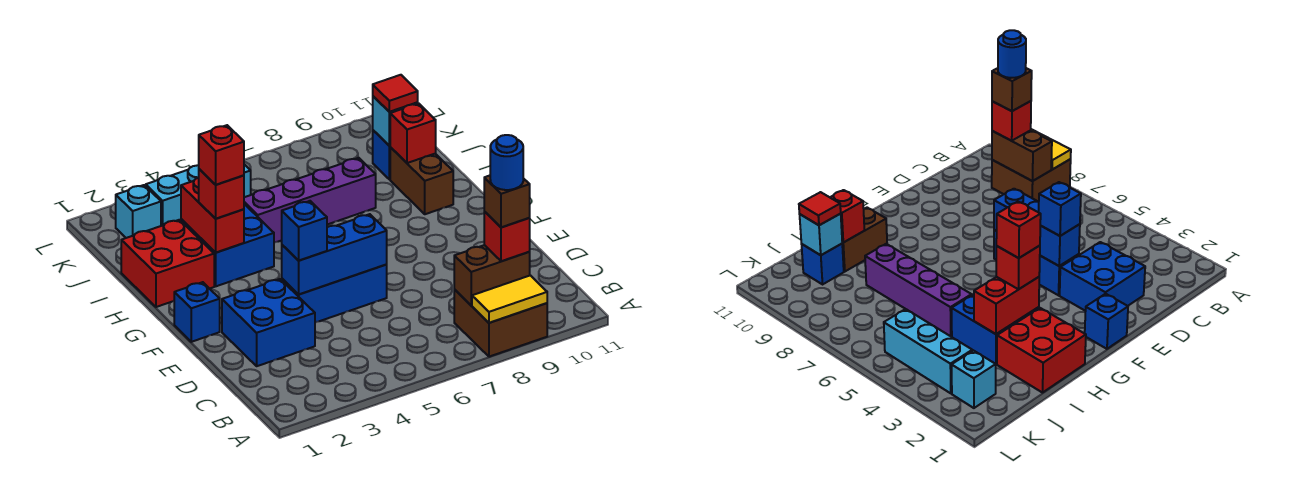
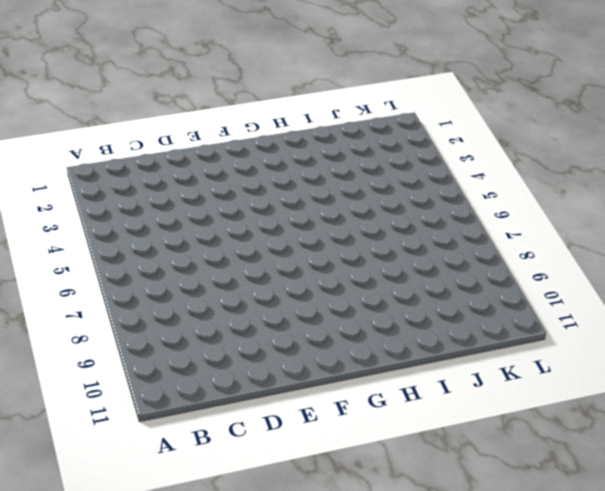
none -> brown 2x2 brick [454,290,547,357]
none -> blue 2x2 brick [222,279,315,366]
none -> blue 1x3 brick [282,265,387,323]

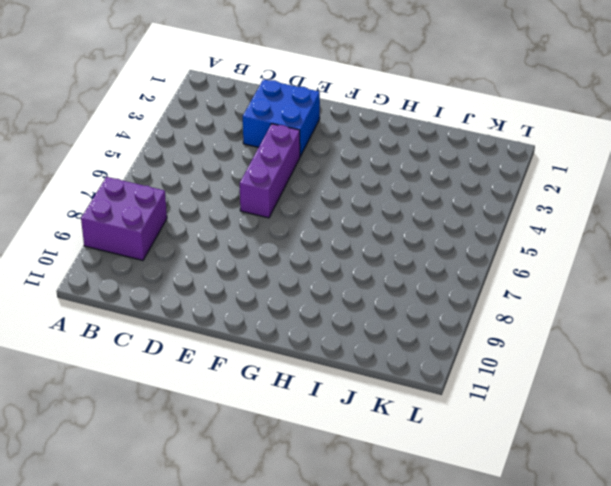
purple 2x2 brick [81,177,167,260] -> brown 2x2 brick [454,290,547,357]
purple 1x3 brick [240,124,300,218] -> blue 1x3 brick [282,265,387,323]
none -> blue 1x1 brick [174,282,220,342]
none -> red 2x2 brick [121,220,214,307]
none -> blue 2x2 brick [181,204,274,286]

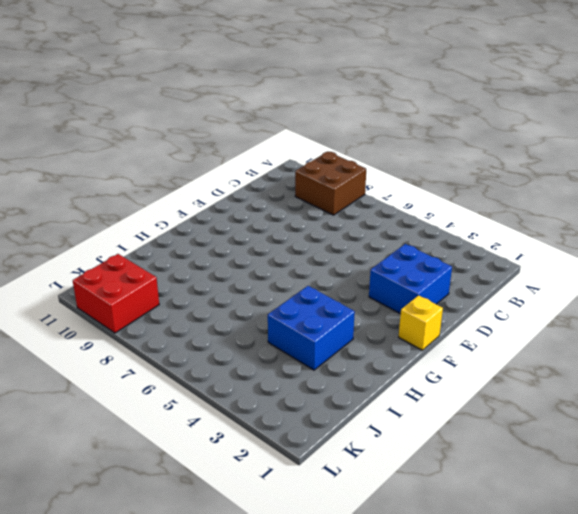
yellow 1x1 brick [399,295,443,350] -> blue 1x1 brick [174,282,220,342]
red 2x2 brick [73,254,159,333] -> red 2x2 brick moved to [121,220,214,307]
none -> blue 1x3 brick [282,265,387,323]
none -> brown 1x2 brick [390,147,453,214]
none -> purple 1x4 brick [244,158,376,243]

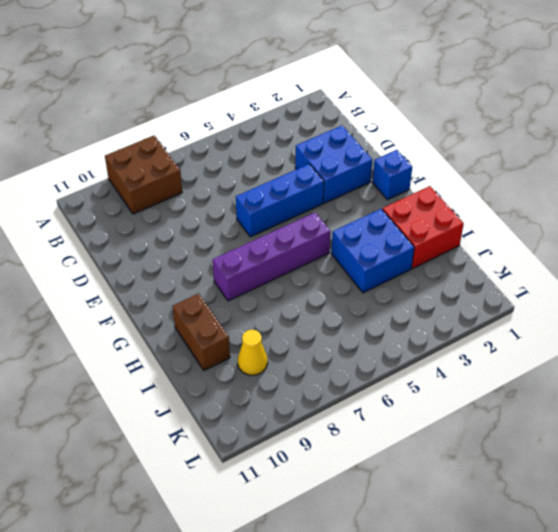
purple 1x4 brick [213,212,331,301] -> purple 1x4 brick moved to [244,158,376,243]
yellow 1x1 cone [238,330,268,375] -> none
none -> blue 1x1 brick [373,130,390,180]
none -> cyan 1x1 brick [116,185,161,238]
none -> cyan 1x3 brick [146,164,251,226]

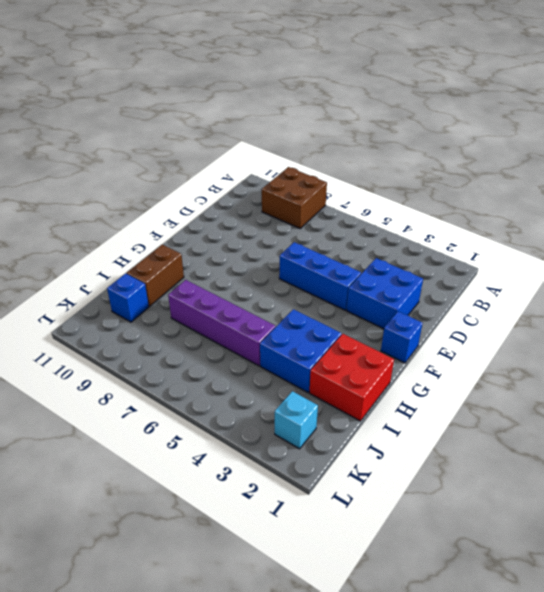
none -> cyan 1x3 brick [146,164,251,226]
none -> yellow 1x2 tile [472,275,547,323]
none -> brown 1x2 brick [454,245,530,305]

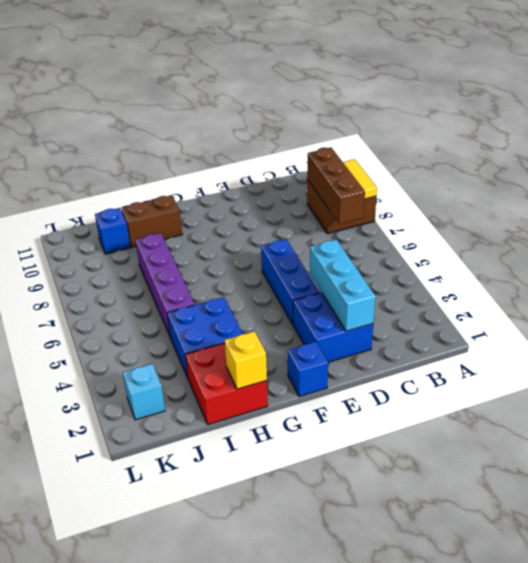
brown 1x3 brick [307,148,365,224] -> brown 1x2 brick [454,245,530,305]
cyan 1x3 brick [310,240,375,331] -> cyan 1x3 brick moved to [146,164,251,226]
yellow 1x1 brick [225,332,267,389] -> none
none -> blue 1x3 brick [282,214,387,294]
none -> red 1x2 brick [181,177,244,253]
none -> red 1x1 brick [390,103,436,163]

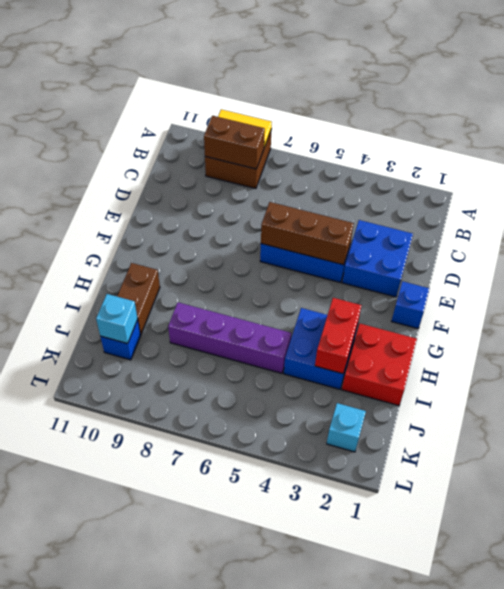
brown 1x3 brick [261,202,354,265] -> blue 1x3 brick [282,214,387,294]
none -> cyan 1x3 brick [146,164,251,226]
none -> red 1x1 brick [390,103,436,163]
none -> red 1x1 brick [484,212,530,261]

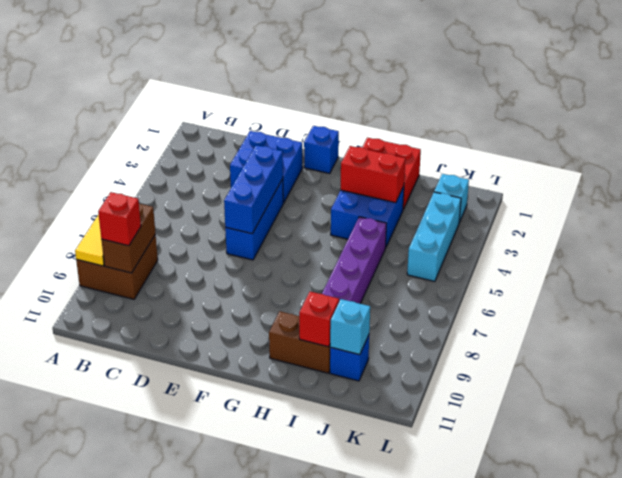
none -> blue 1x1 brick [282,201,327,261]
none -> red 1x1 brick [199,169,244,219]
none -> red 1x1 tile [373,75,418,112]

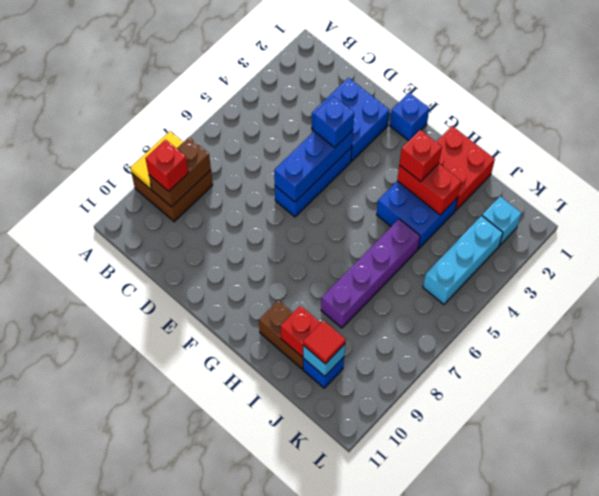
none -> brown 1x1 brick [484,176,530,227]
none -> red 1x1 brick [199,125,244,185]
none -> blue 1x1 round brick [490,135,523,190]

